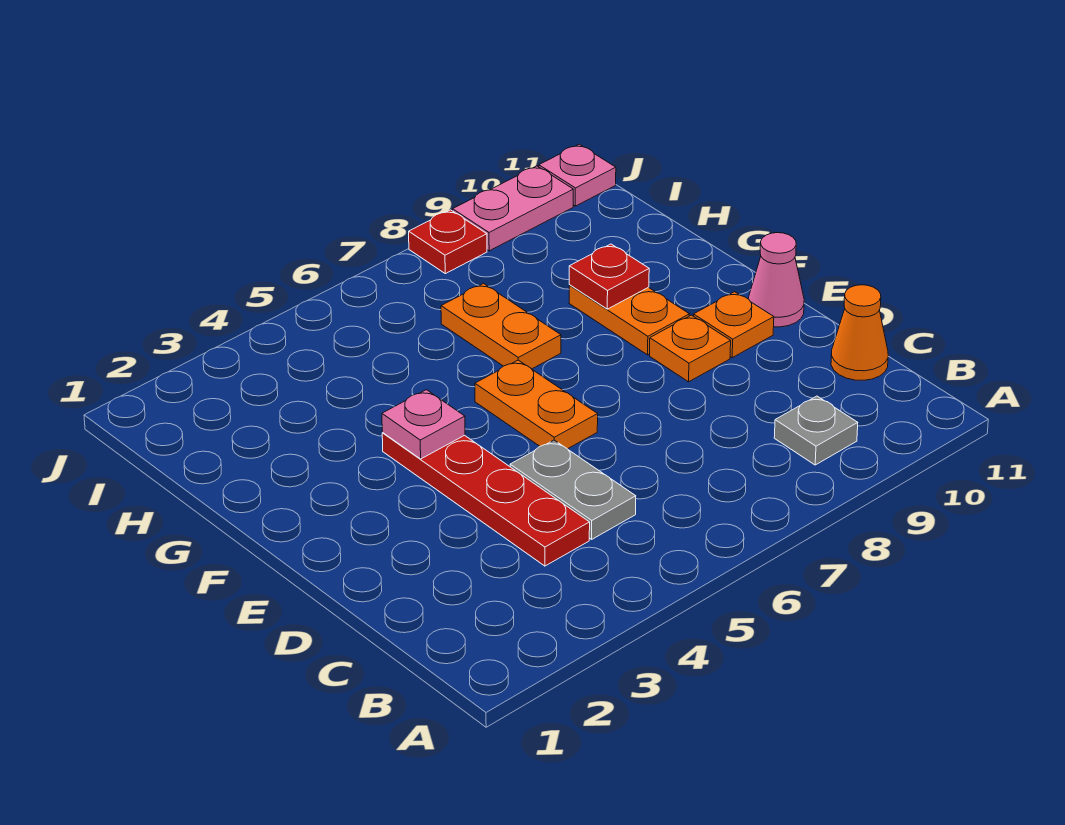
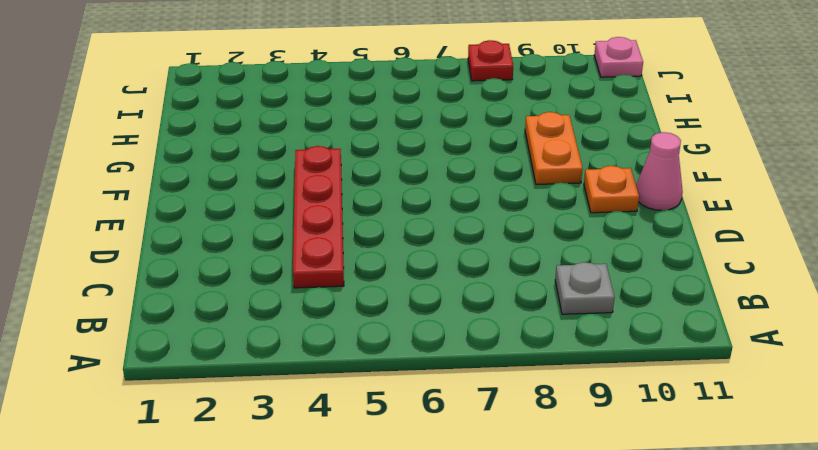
none -> grey 1x2 plate [510,440,636,539]
none -> orange 1x1 cone [831,285,888,380]
none -> orange 1x2 plate [475,360,598,449]

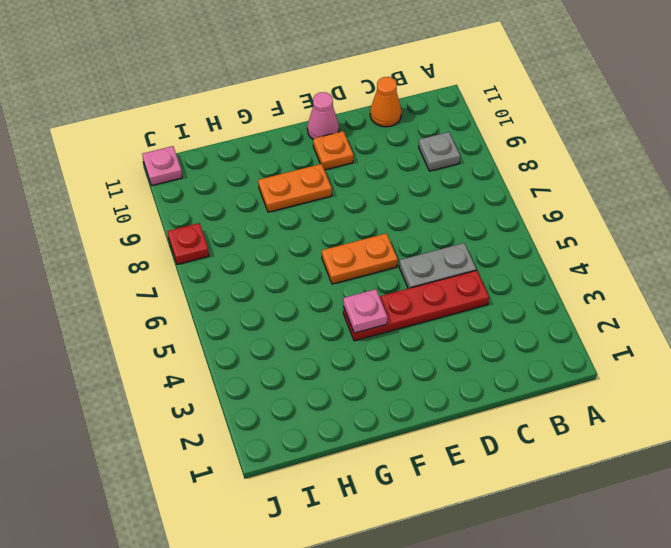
none -> orange 1x1 plate [650,315,731,382]
none -> orange 1x2 plate [441,284,561,369]
none -> pink 1x2 plate [453,166,573,251]

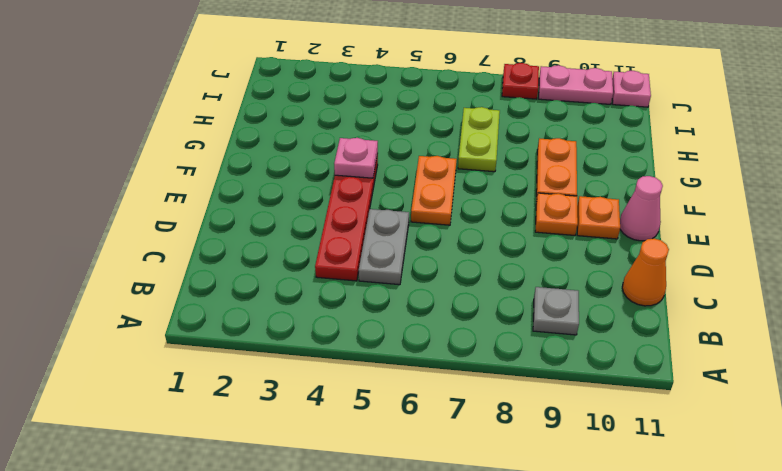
lime 1x2 plate [458,107,500,172] -> orange 1x2 plate [441,284,561,369]
none -> red 1x1 plate [569,244,649,309]

